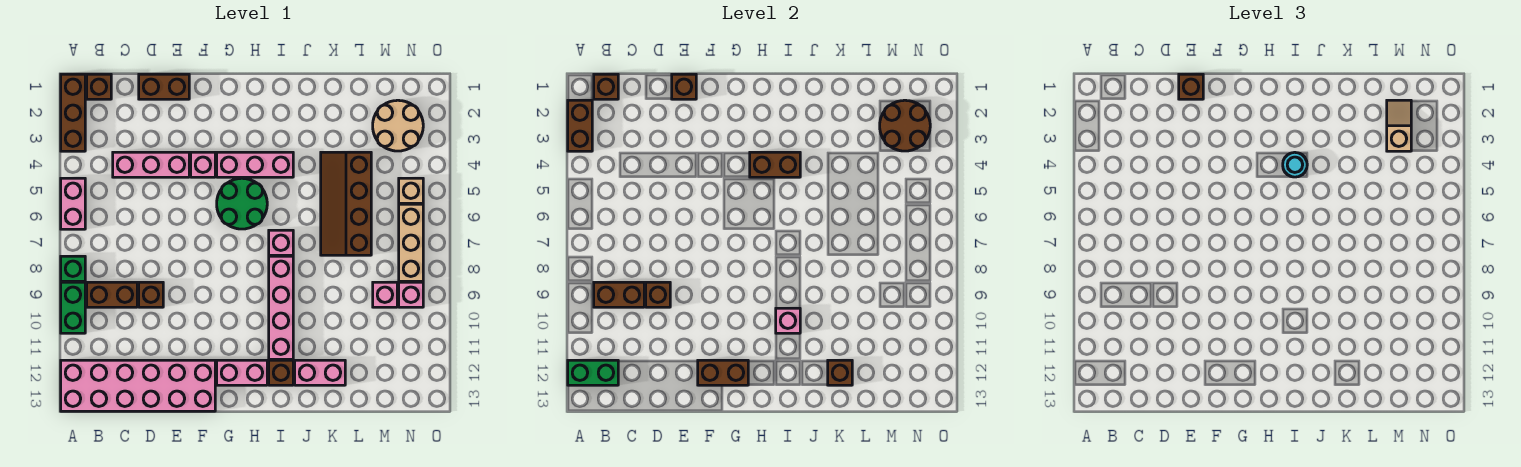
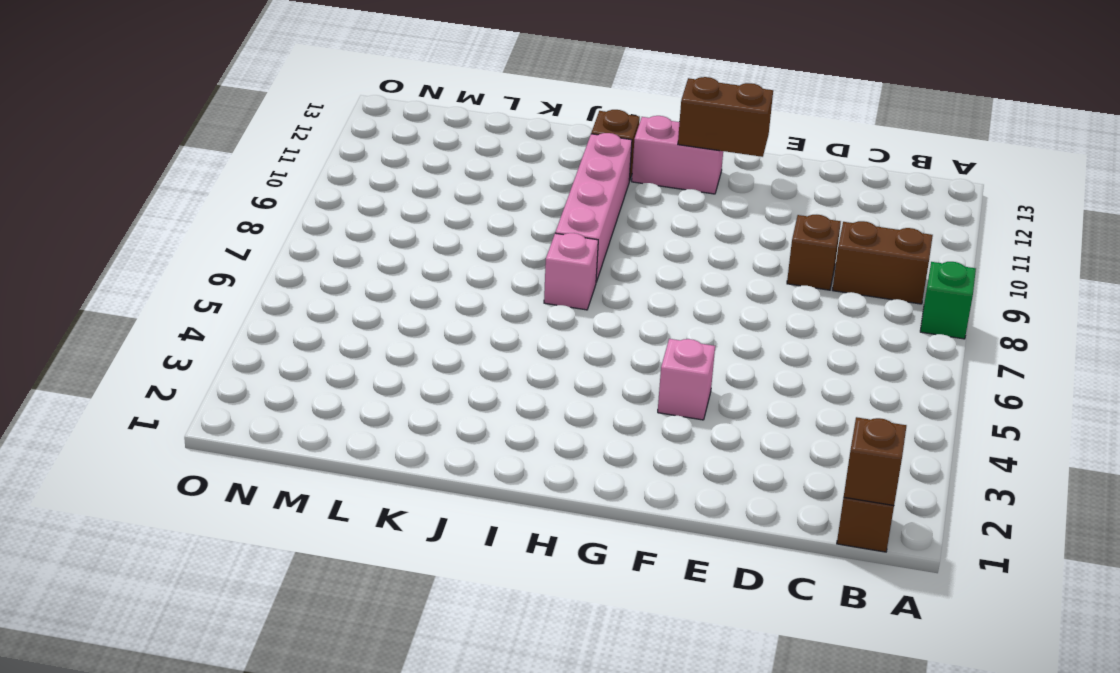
none -> brown 1x3 brick [61,74,85,151]
none -> pink 1x2 brick [61,178,85,229]
none -> green 1x2 brick [61,282,85,333]
none -> pink 2x6 brick [61,360,215,411]

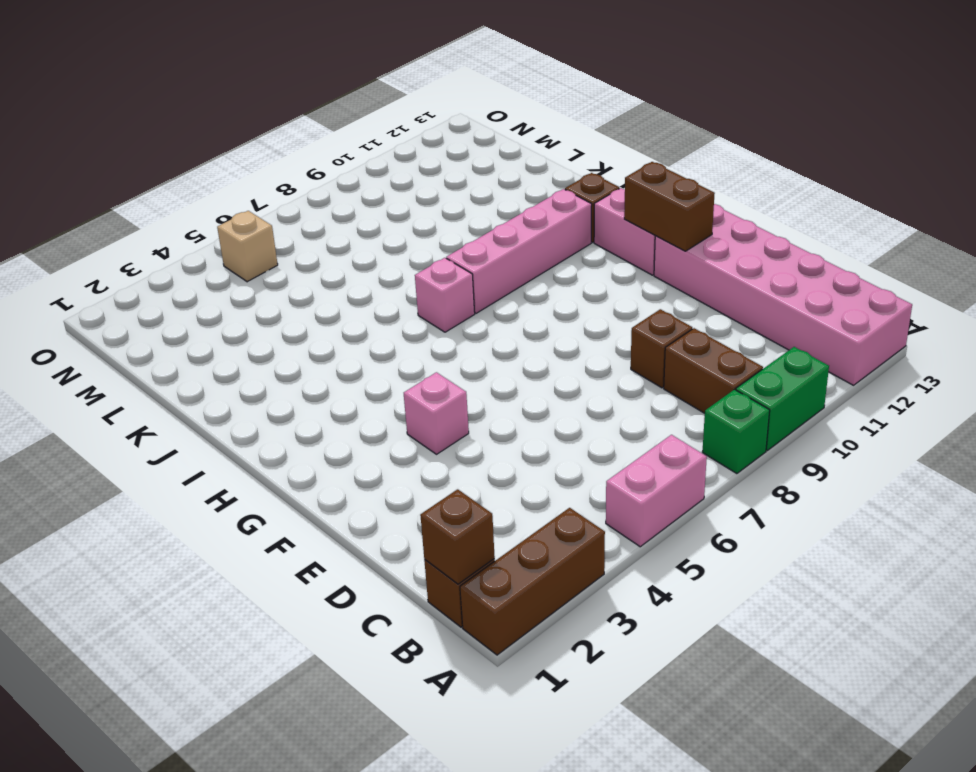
none -> pink 1x3 brick [113,152,189,177]
none -> brown 1x2 brick [139,74,189,99]
none -> pink 1x3 brick [217,152,293,177]
none -> green 2x2 round brick [217,178,267,229]

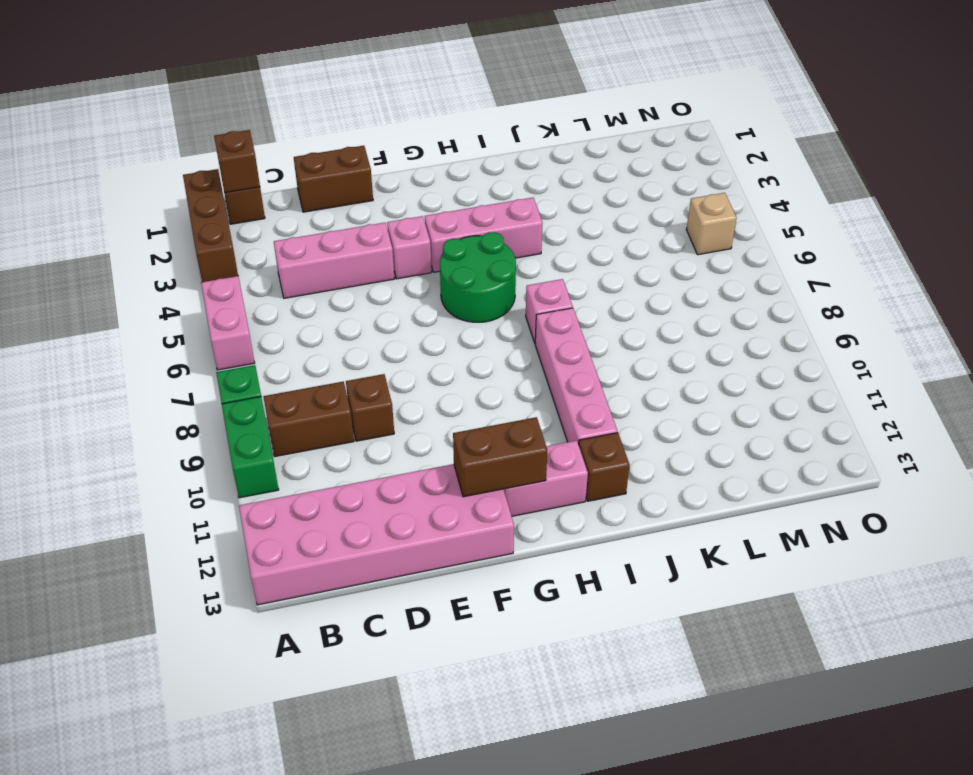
none -> pink 1x2 brick [295,360,345,385]
none -> brown 2x4 slope [321,152,371,255]
none -> tan 2x2 round brick [373,100,423,151]
none -> pink 1x1 brick [373,282,397,307]

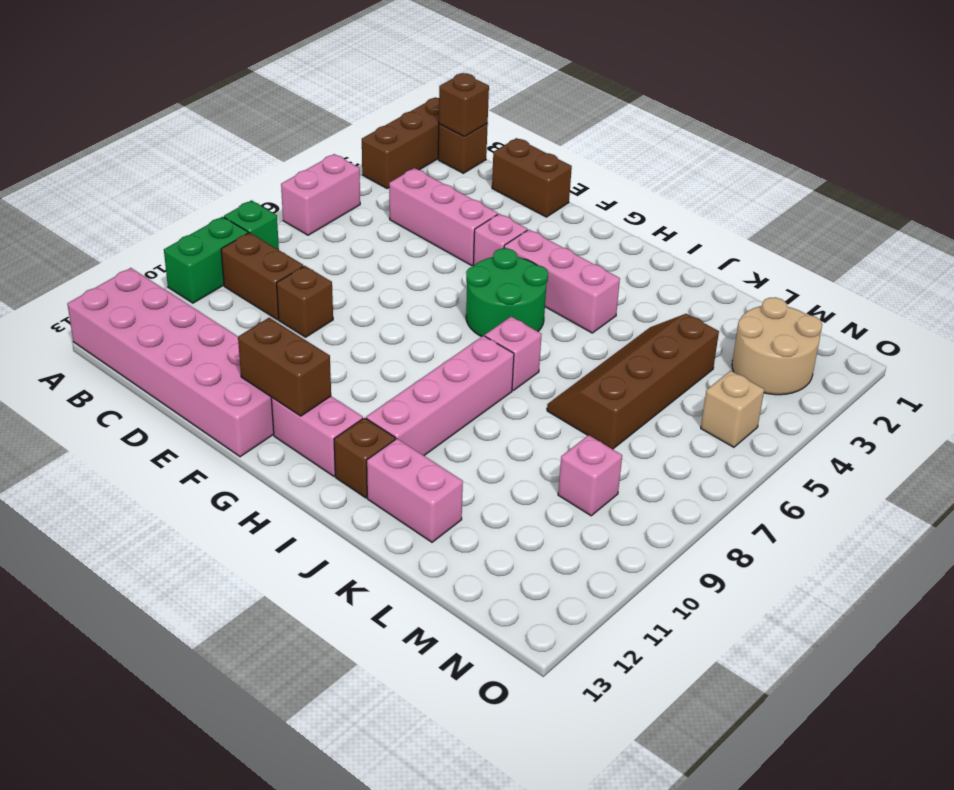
none -> tan 1x3 brick [399,204,423,281]
none -> pink 1x1 brick [399,282,423,307]
none -> brown 1x2 brick [568,100,592,151]
none -> green 1x2 brick [568,360,618,385]

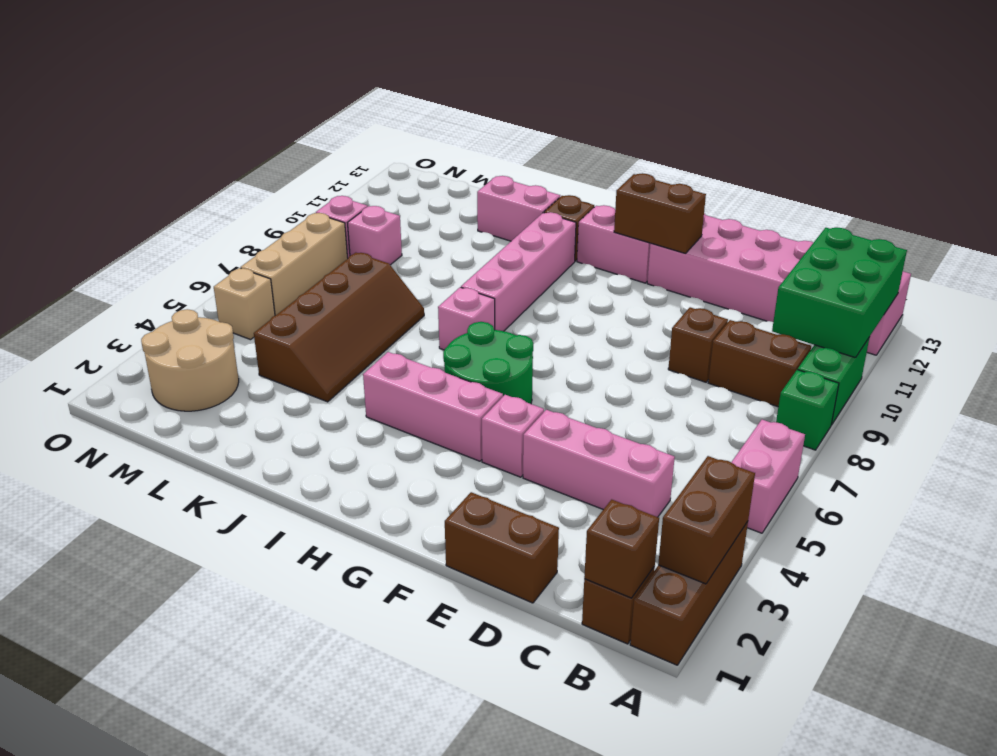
green 2x3 brick [772,228,907,358] -> green 1x2 brick [568,360,618,385]
none -> brown 1x2 brick [594,282,644,307]
none -> brown 1x1 brick [646,282,670,307]
none -> brown 1x1 brick [672,74,696,99]
none -> brown 1x2 brick [750,152,800,177]

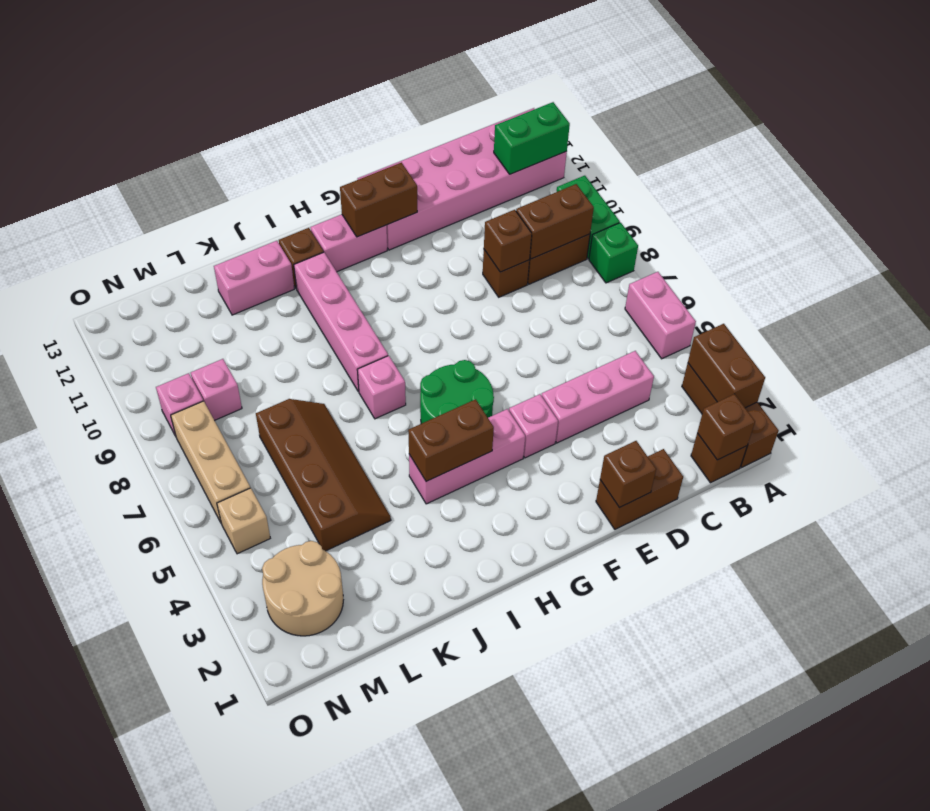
none -> pink 1x1 brick [776,308,800,333]
none -> brown 1x1 brick [828,360,852,385]
none -> brown 2x2 round brick [880,100,930,151]
none -> brown 1x1 brick [1179,74,1203,99]

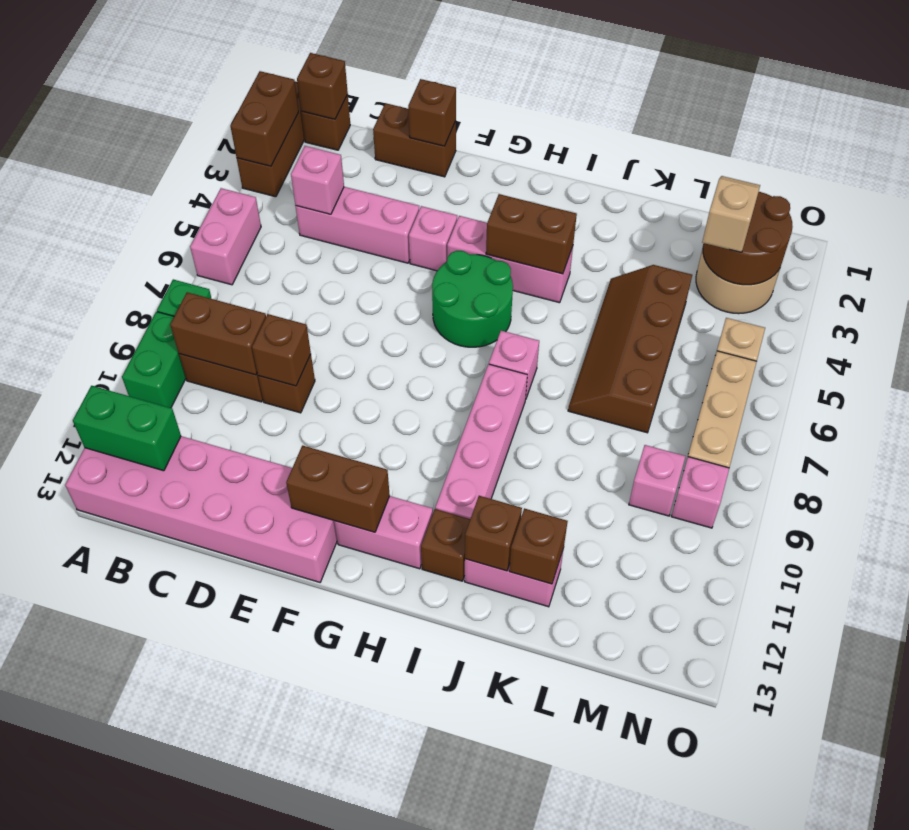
pink 1x1 brick [291,146,344,214] -> pink 1x1 brick moved to [776,308,800,333]
brown 1x1 brick [465,496,522,571] -> brown 1x1 brick moved to [1179,74,1203,99]
none -> cyan 1x1 round brick [1283,152,1307,177]

